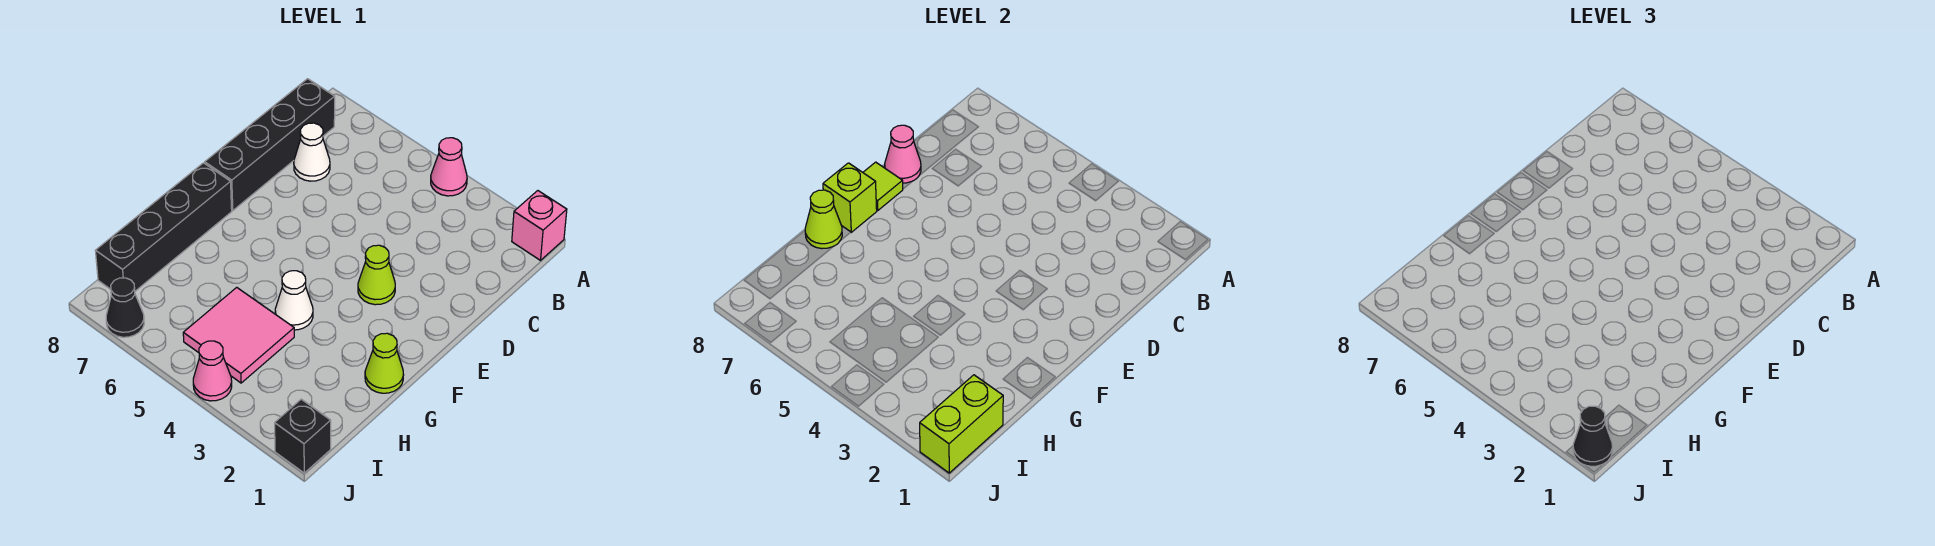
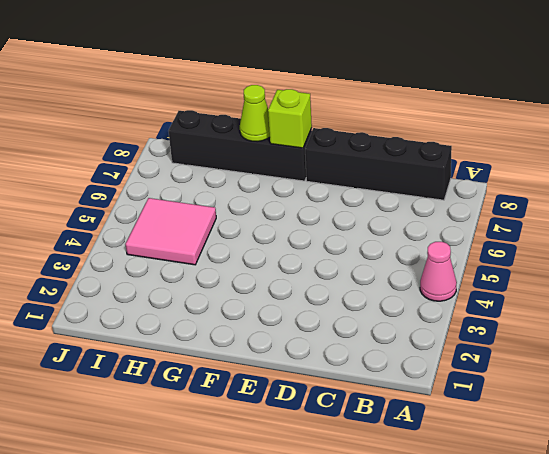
none -> pink 1x1 brick [512,191,567,260]
none -> white 1x1 cone [294,123,330,181]
none -> lime 1x1 cone [358,245,395,305]

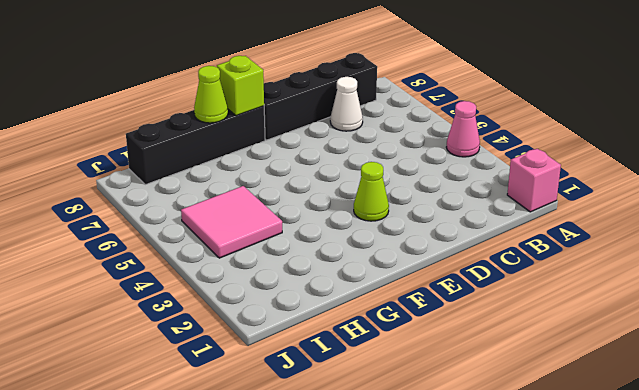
none -> lime 1x1 cone [365,333,404,393]
none -> white 1x1 cone [275,271,313,330]
none -> black 1x1 brick [275,399,331,473]

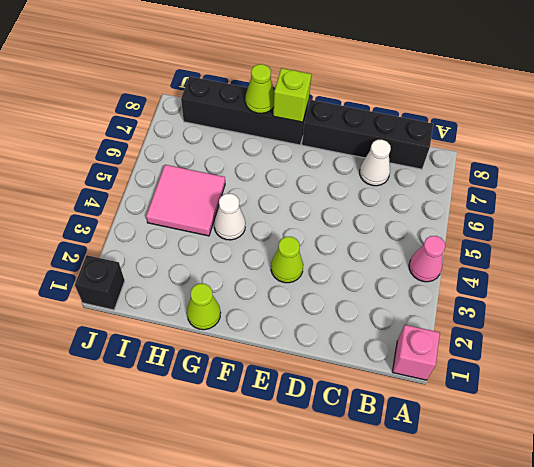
none -> pink 1x1 cone [193,341,232,401]
none -> black 1x1 cone [106,278,144,337]
none -> pink 1x1 cone [885,125,921,183]

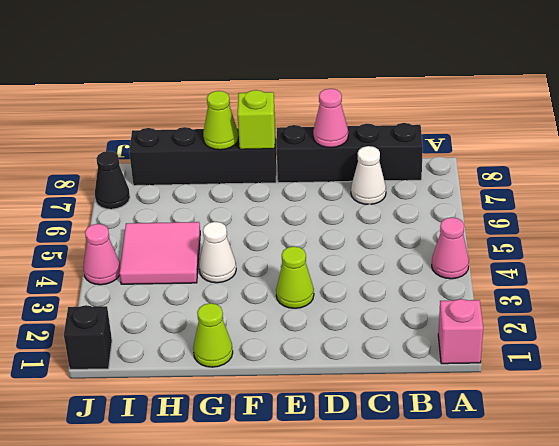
none -> lime 1x1 tile [863,162,903,210]
none -> lime 1x2 brick [920,375,1003,473]
none -> black 1x1 cone [1573,406,1612,466]

